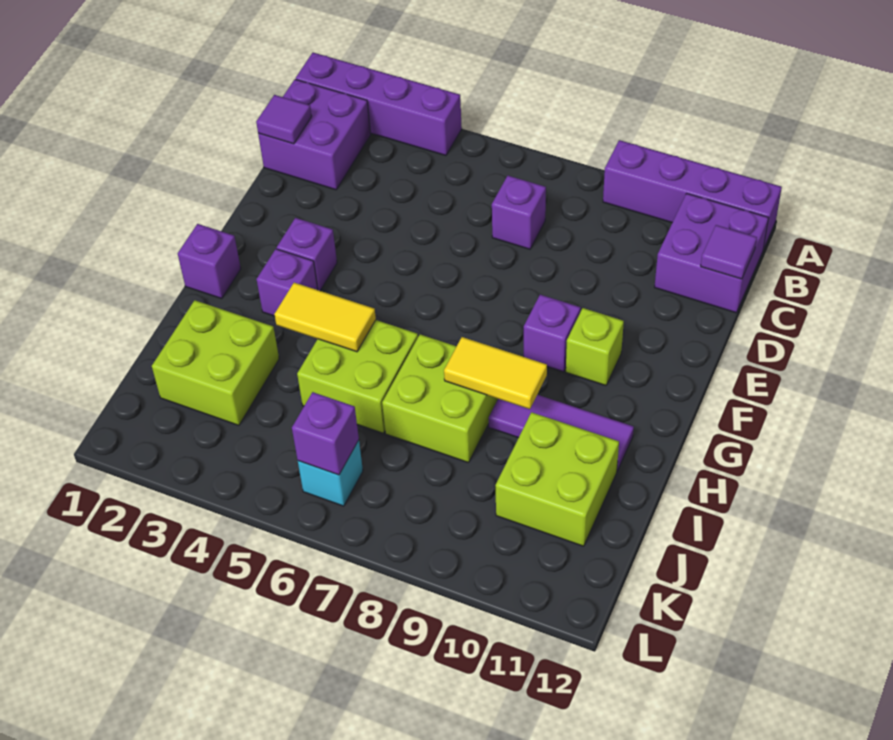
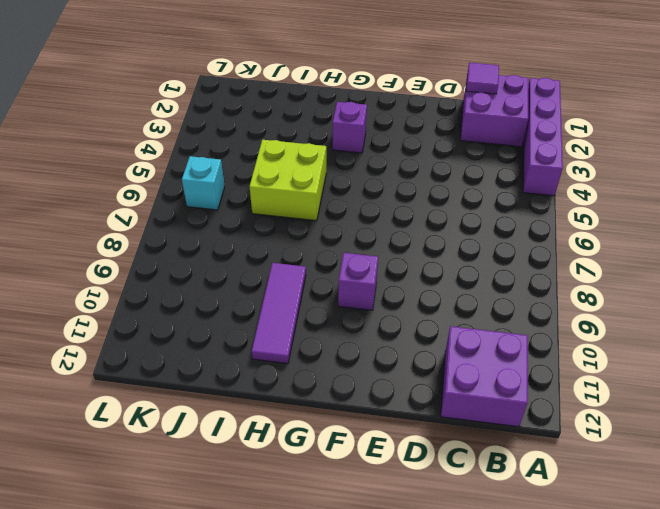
none -> purple 1x4 brick [603,140,782,250]
none -> purple 1x1 brick [492,176,546,249]
none -> purple 1x1 brick [277,218,337,291]

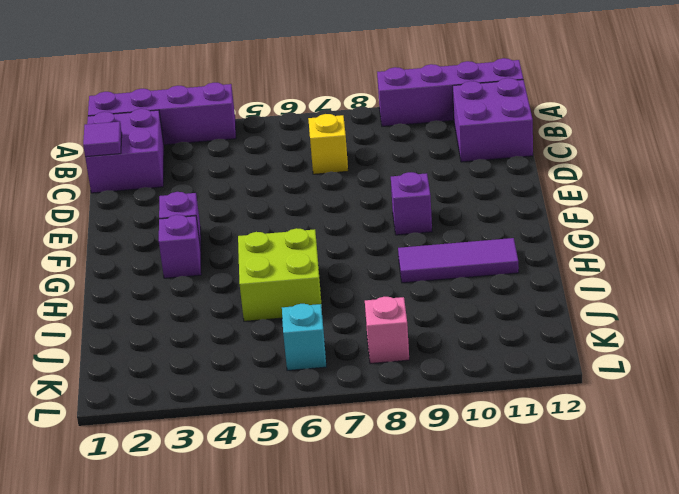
yellow 1x1 brick [308,114,348,174] -> purple 1x1 brick [492,176,546,249]
pink 1x1 brick [365,297,409,364] -> none
none -> lime 1x1 brick [566,308,624,386]
none -> purple 1x1 brick [178,224,241,299]
none -> lime 2x2 brick [382,335,498,463]

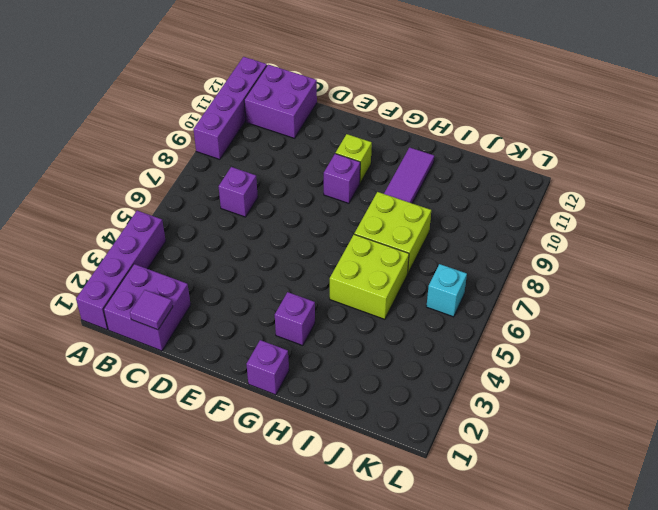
none -> purple 1x1 brick [277,218,337,291]
none -> lime 2x2 brick [152,300,279,425]
none -> lime 2x2 brick [495,412,619,546]

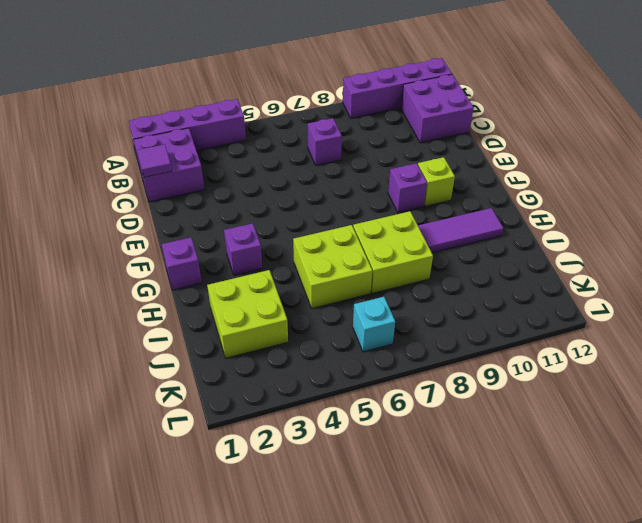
none -> purple 1x1 brick [277,218,337,291]
none -> lime 2x2 brick [495,412,619,546]
none -> purple 1x1 tile [701,225,757,279]

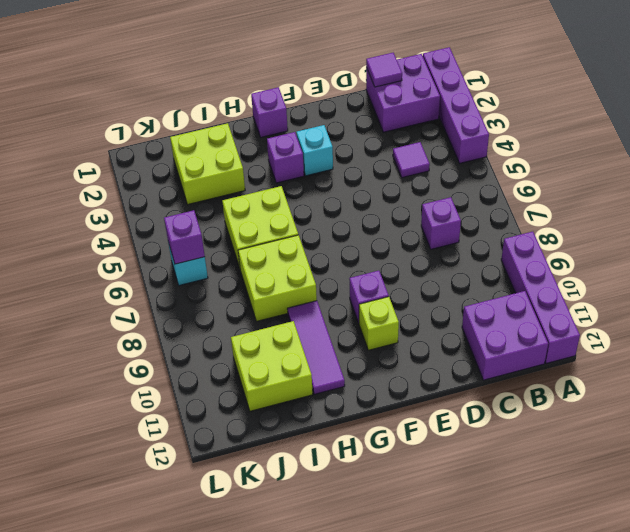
purple 1x1 tile [393,142,430,178] -> purple 1x1 tile moved to [701,225,757,279]
cyan 1x1 brick [296,125,333,176] -> purple 1x1 brick [277,218,337,291]
none -> yellow 1x2 tile [274,283,376,352]
none -> yellow 1x2 tile [444,337,547,409]

